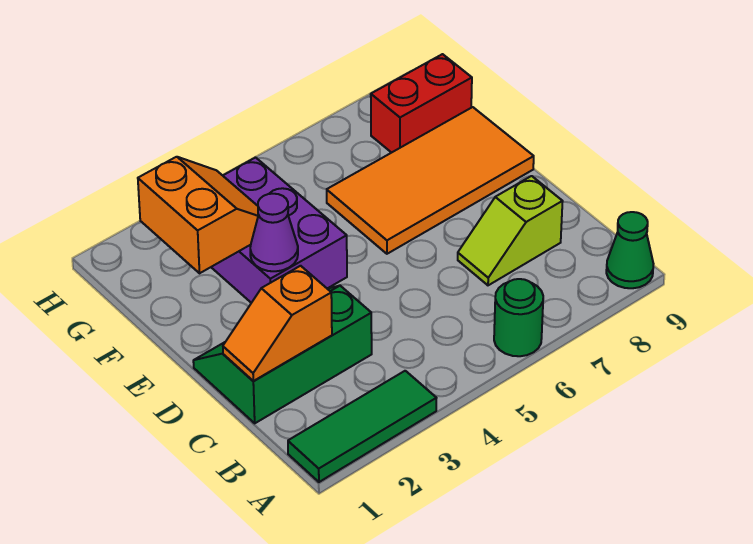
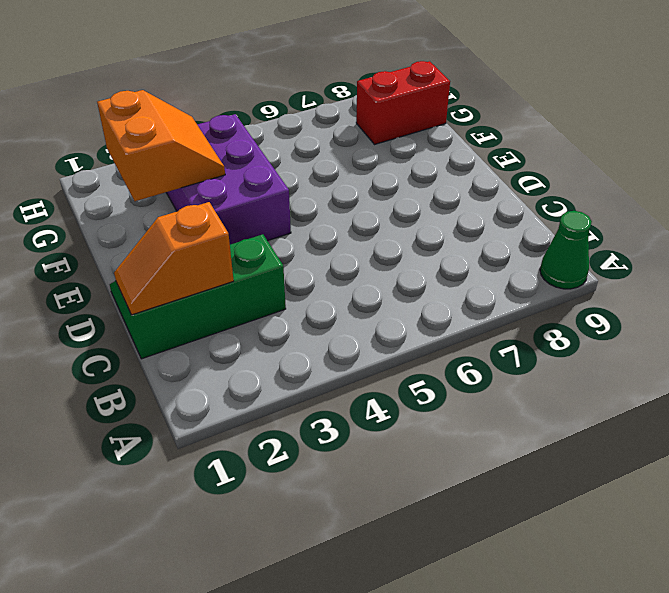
none -> green 1x3 tile [288,371,436,482]
none -> green 1x1 round brick [494,279,543,356]

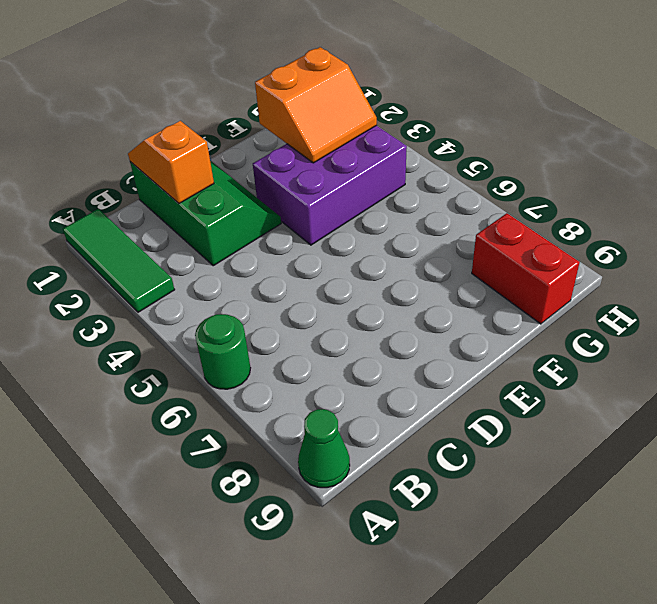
none -> lime 1x2 slope [458,176,563,285]
none -> orange 2x4 tile [327,107,534,254]

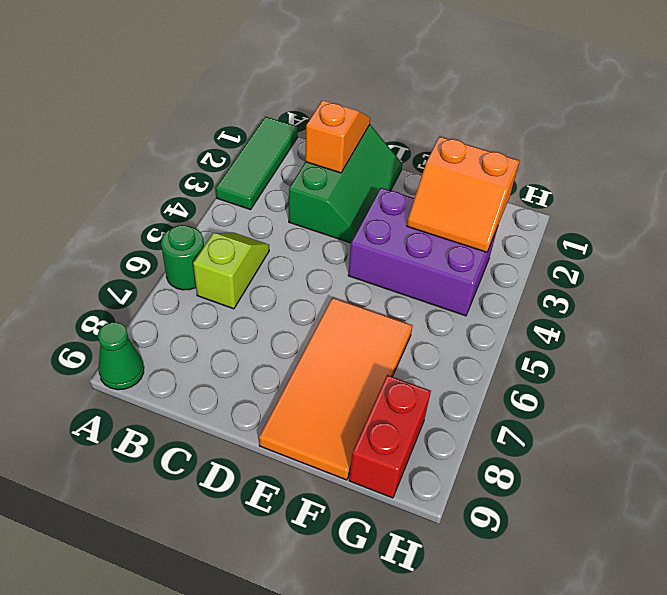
lime 1x2 slope [193,233,269,309] -> lime 1x2 slope moved to [458,176,563,285]
none -> purple 1x1 cone [250,194,298,271]

